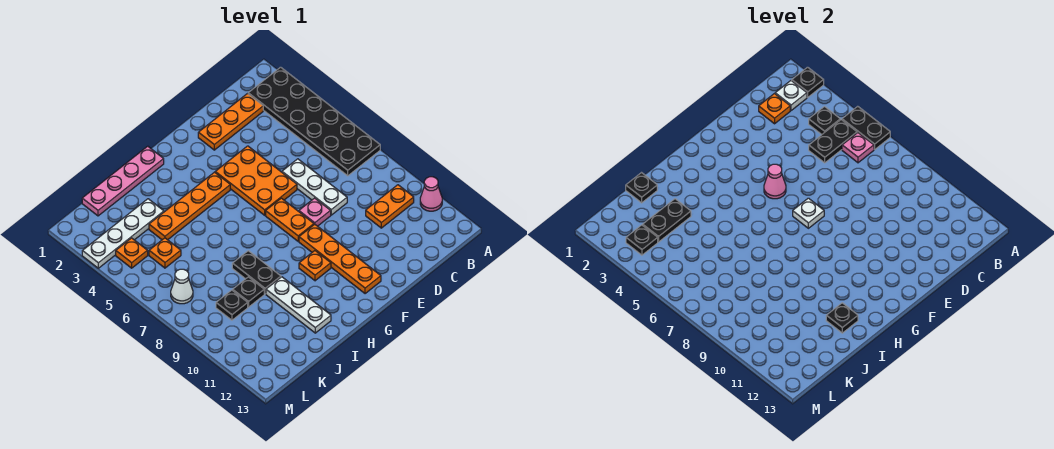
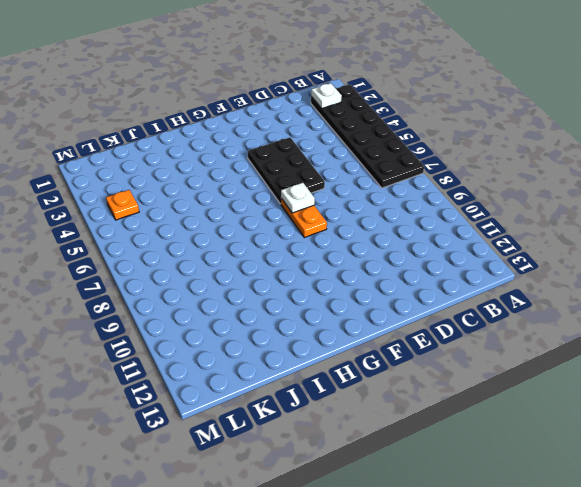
black 2x3 plate [248,137,325,204] -> orange 2x3 plate [215,146,297,215]
none -> pink 1x1 cone [420,177,442,211]
none -> orange 1x2 plate [366,185,414,228]
none -> orange 1x3 plate [198,94,263,150]
none -> white 1x3 plate [282,159,347,215]

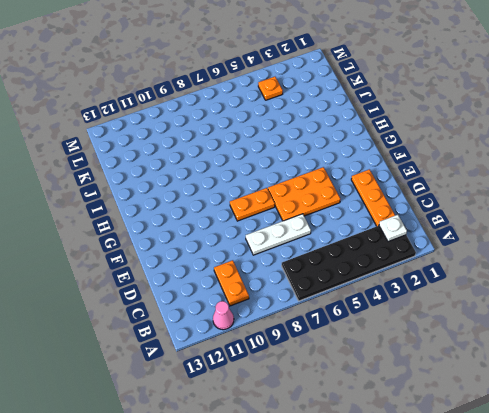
none -> pink 1x1 plate [299,198,331,226]
none -> orange 1x4 plate [299,224,381,294]
none -> orange 1x4 plate [149,172,230,240]
none -> orange 1x1 plate [299,251,331,281]

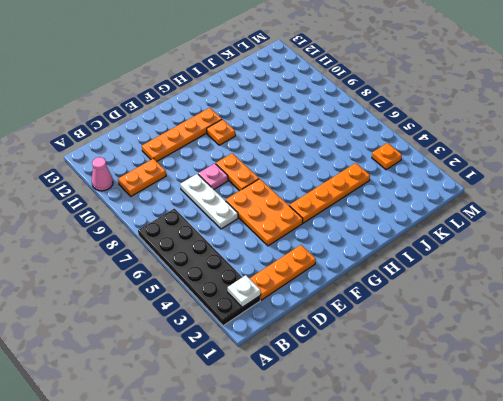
orange 1x4 plate [142,108,222,161] -> orange 1x4 plate turned to [299,224,381,294]
none -> pink 1x4 plate [82,146,164,216]
none -> black 1x2 plate [232,251,281,294]
none -> white 1x3 plate [266,277,331,333]
none -> white 1x4 plate [82,199,164,268]

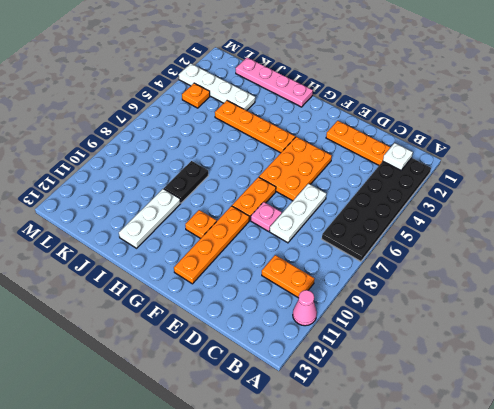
none -> black 1x1 plate [233,277,264,307]
none -> orange 1x1 plate [149,238,181,268]
none -> black 1x1 plate [216,290,248,320]
none -> white 1x1 cone [171,269,193,304]

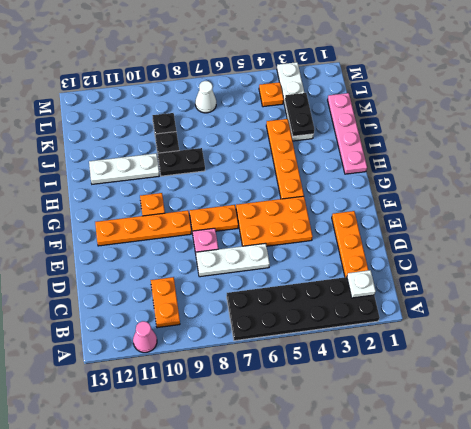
none -> orange 1x1 plate [149,238,181,268]
none -> black 1x1 plate [792,67,824,97]
none -> black 1x2 plate [842,106,890,149]
none -> black 1x1 plate [809,107,840,134]

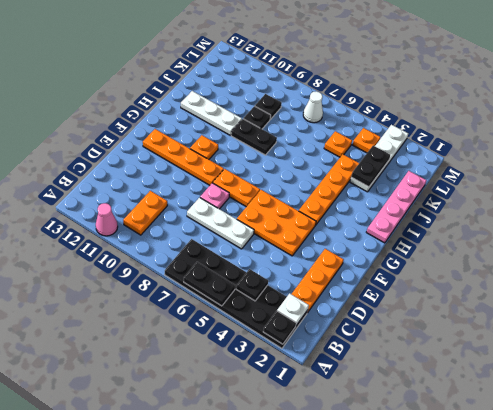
none -> black 1x2 plate [809,120,857,163]
none -> pink 1x1 plate [842,133,874,163]
none -> orange 1x1 plate [759,94,790,124]
none -> pink 1x1 cone [764,164,786,199]

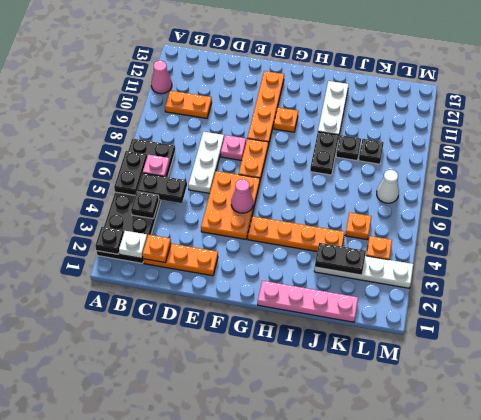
none -> white 1x1 plate [793,198,824,228]
none -> black 1x1 plate [826,303,858,333]
none -> black 1x1 plate [626,173,657,203]
none -> black 1x1 plate [626,225,658,255]

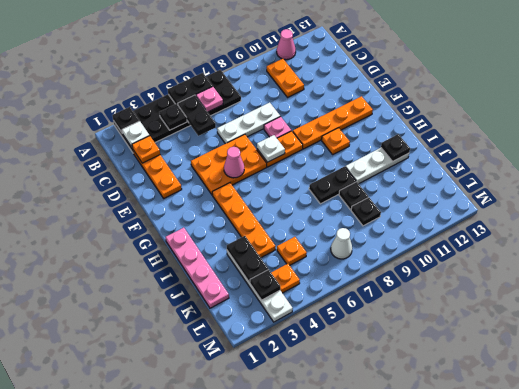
none -> black 1x1 plate [626,173,657,203]

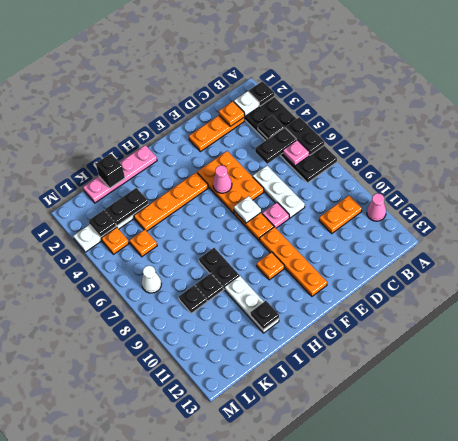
black 1x1 brick [96,154,125,188] -> black 1x1 plate [626,173,657,203]

